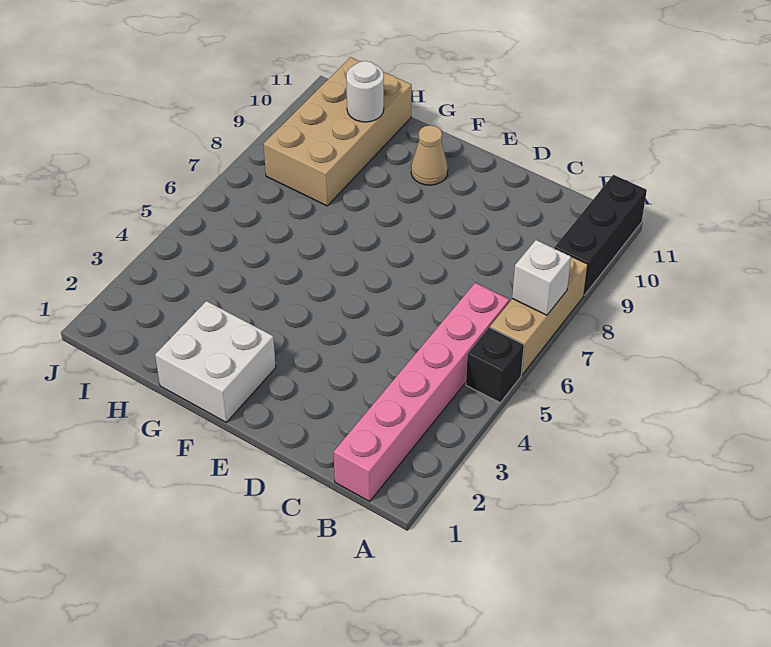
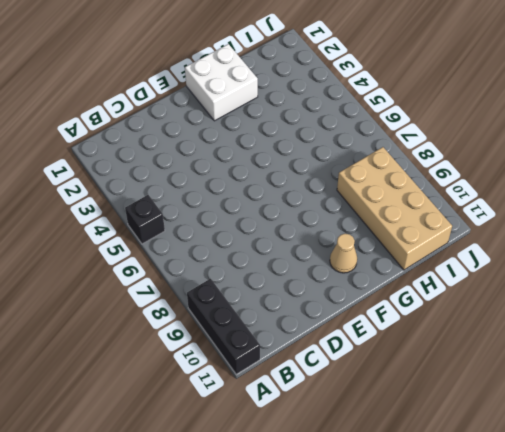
none -> tan 1x3 brick [490,257,588,375]
none -> pink 1x6 brick [334,283,509,501]

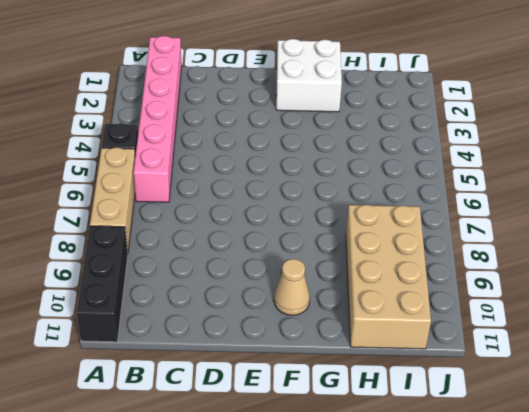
none -> white 1x1 brick [512,240,571,315]
none -> white 1x1 round brick [346,61,384,122]

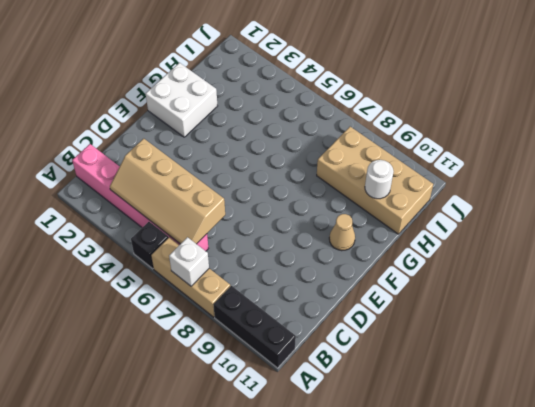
tan 2x4 slope [110,139,225,244] -> none

